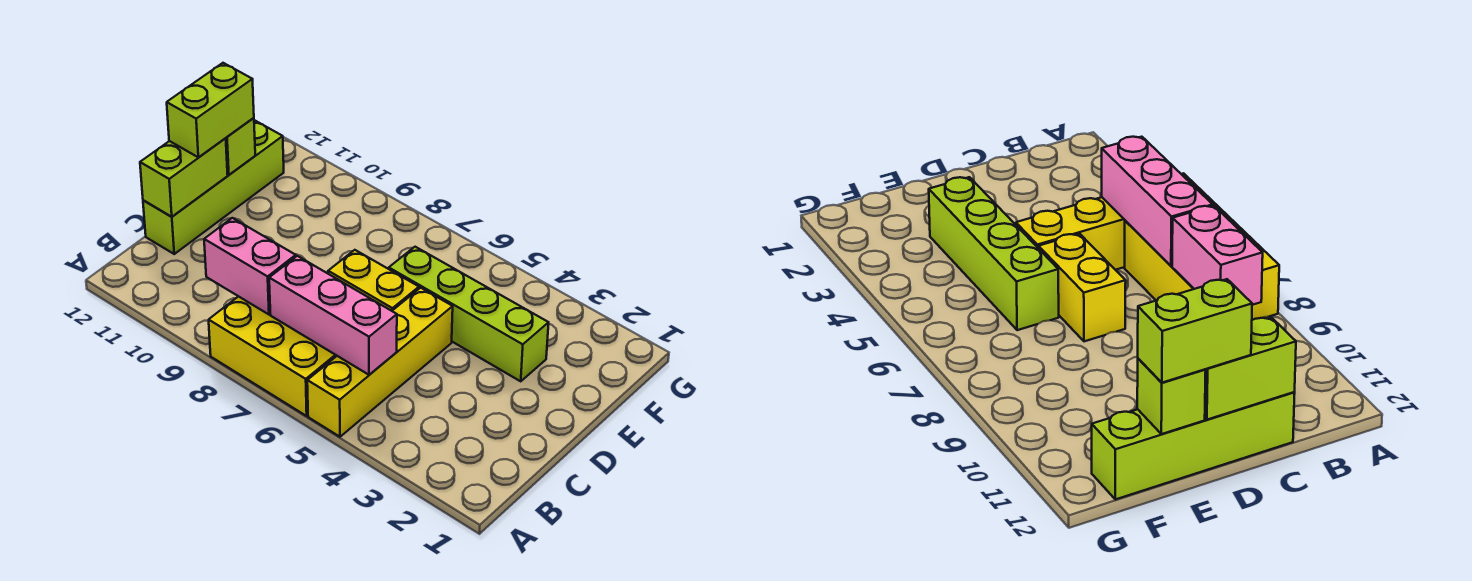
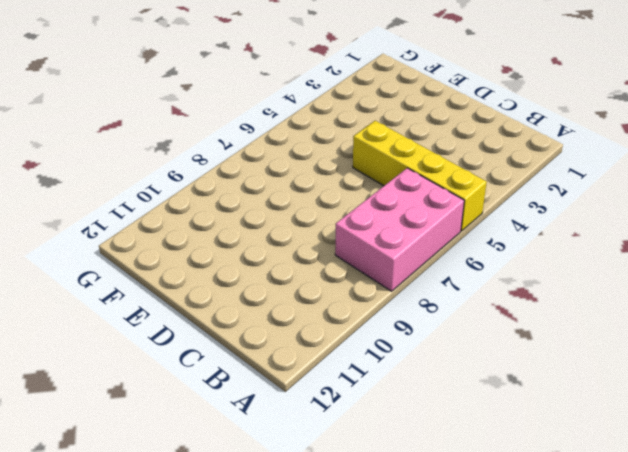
pink 2x3 brick [335,168,464,291] -> yellow 2x3 brick [209,296,337,416]
none -> lime 1x4 brick [143,120,284,254]
none -> yellow 1x2 brick [328,250,419,311]

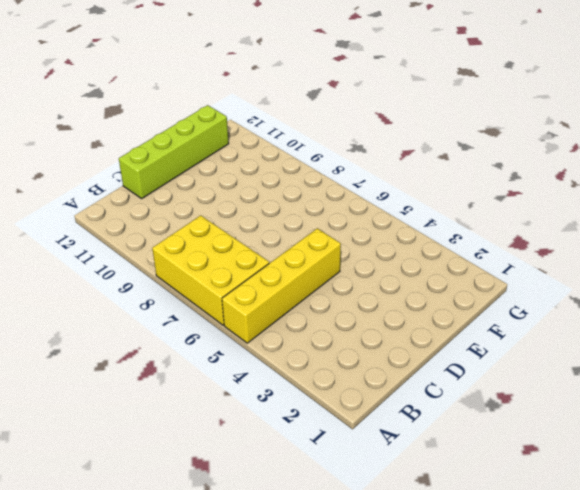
none -> yellow 1x2 brick [328,250,419,311]
none -> lime 1x4 brick [389,247,549,381]

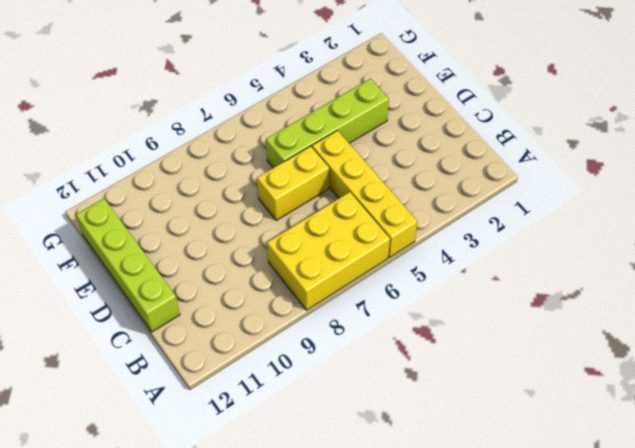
none -> pink 1x3 brick [269,256,397,375]
none -> pink 1x2 brick [204,218,296,314]

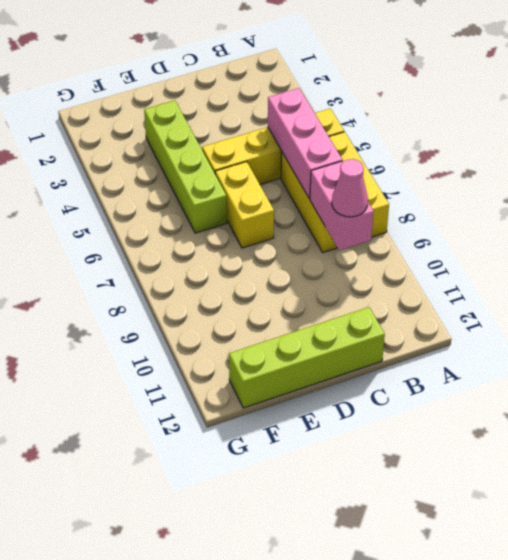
pink 1x1 cone [332,159,368,217] -> none
none -> lime 1x2 brick [140,138,228,217]
none -> lime 1x1 brick [226,118,255,175]

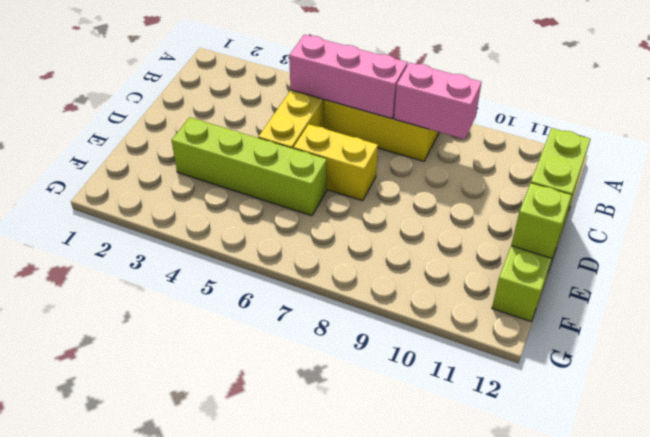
none -> lime 1x2 brick [167,63,254,157]

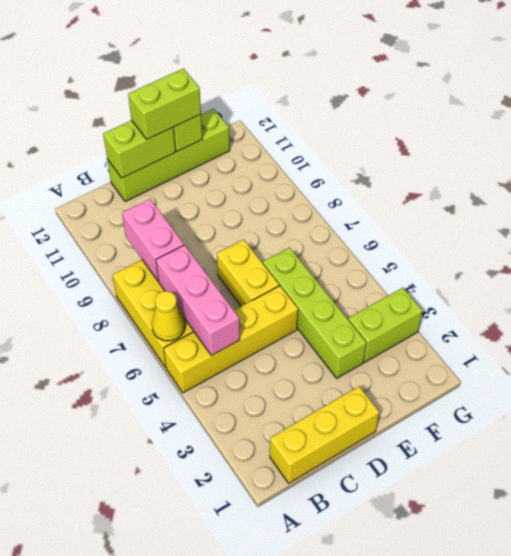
yellow 1x1 cone [152,291,185,341] -> none
yellow 1x3 brick [270,386,379,483] -> none
lime 1x2 brick [348,288,422,362] -> none

